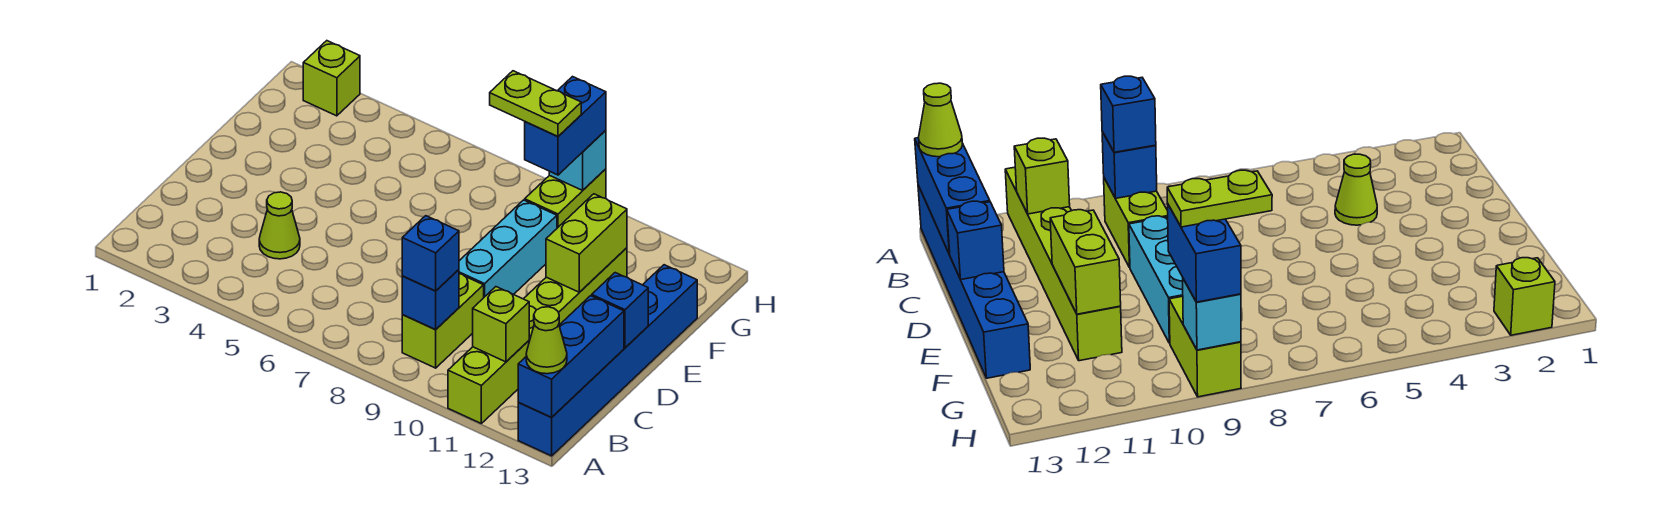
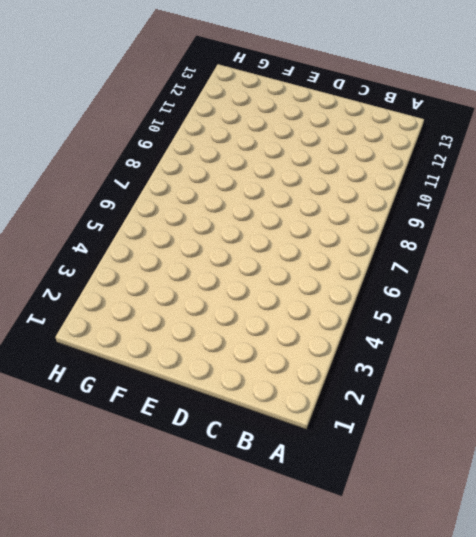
none -> lime 1x6 brick [448,248,627,423]
none -> blue 1x6 brick [518,265,697,456]
none -> lime 1x2 brick [402,274,484,368]

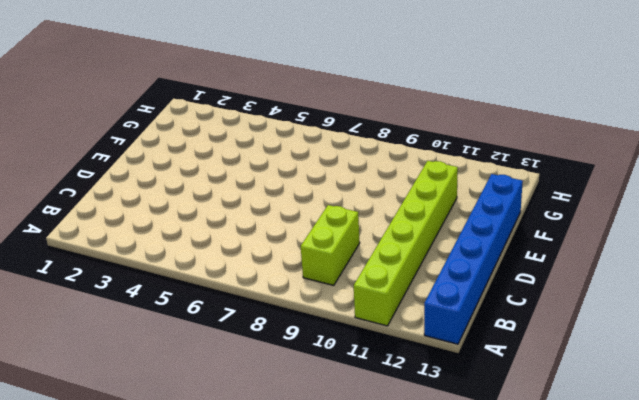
none -> lime 1x1 cone [259,192,300,259]
none -> cyan 1x3 brick [459,200,557,297]
none -> lime 1x2 brick [525,169,606,228]

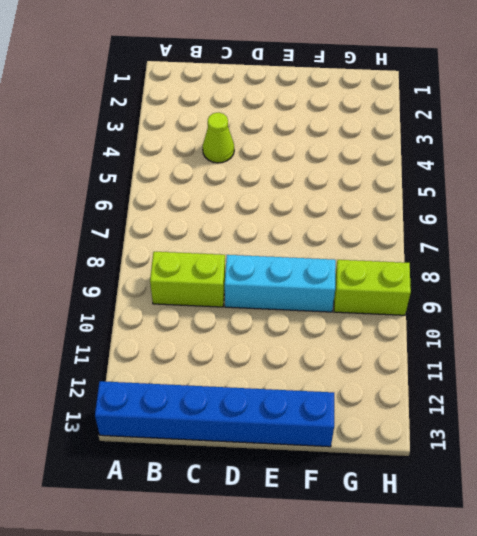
none -> lime 1x6 brick [448,248,627,423]
none -> lime 1x1 brick [303,41,360,116]
none -> blue 1x3 brick [518,296,624,417]

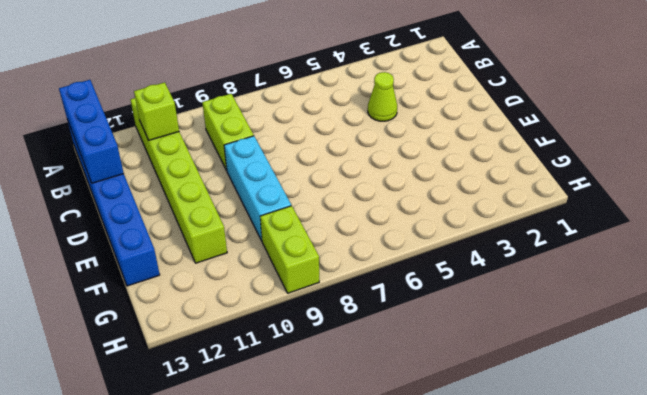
none -> lime 1x1 brick [303,41,360,116]
none -> blue 1x1 brick [402,270,459,330]
none -> blue 1x1 brick [592,273,648,348]

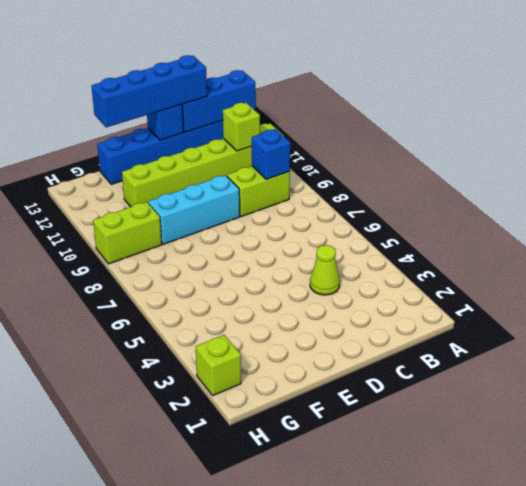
blue 1x4 brick [92,55,207,127] -> none
none -> lime 1x2 brick [546,194,627,292]
none -> cyan 1x1 brick [549,130,606,190]
none -> lime 1x1 cone [526,307,567,374]

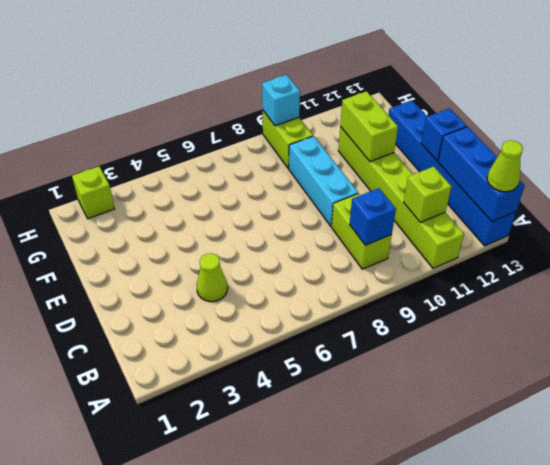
none -> blue 1x1 brick [402,216,459,291]
none -> blue 1x2 brick [525,77,606,175]
none -> lime 1x2 plate [490,71,581,137]

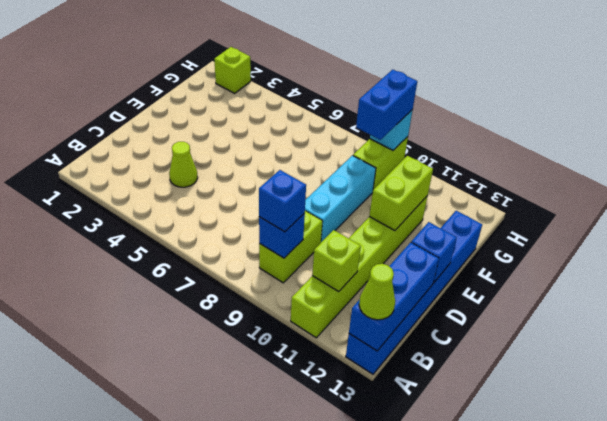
none -> lime 1x2 plate [490,71,581,137]

